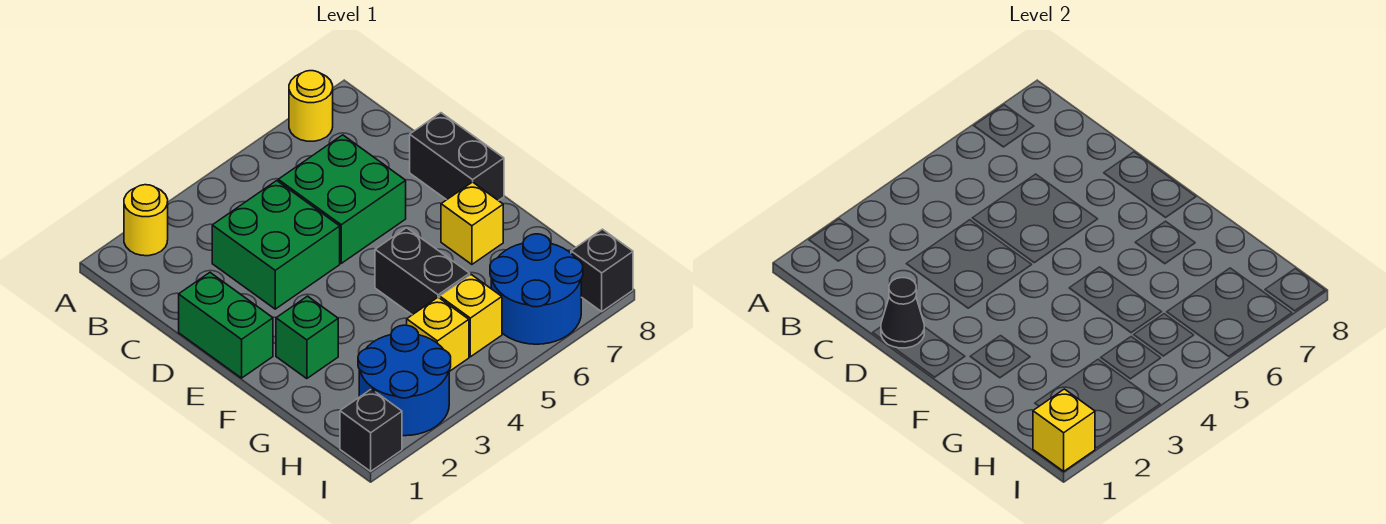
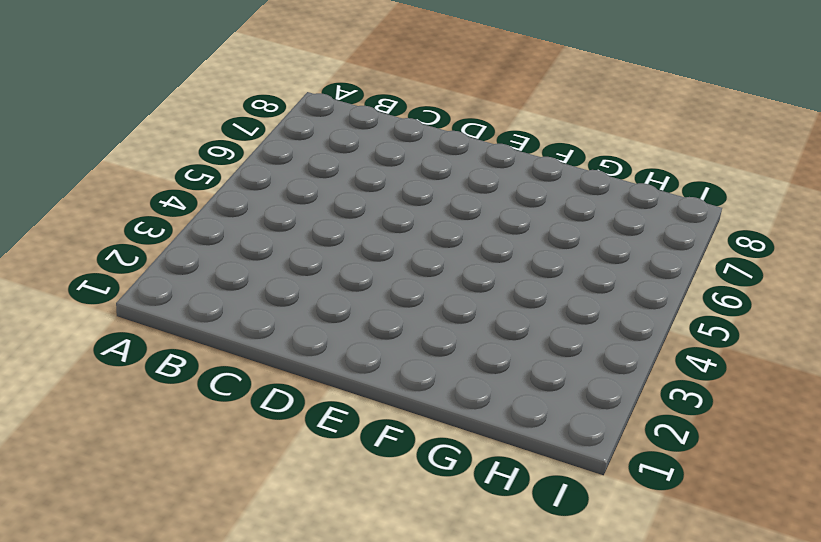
none -> yellow 1x1 round brick [124,185,168,256]
none -> yellow 1x1 round brick [289,71,333,141]
none -> green 2x2 brick [212,181,340,309]

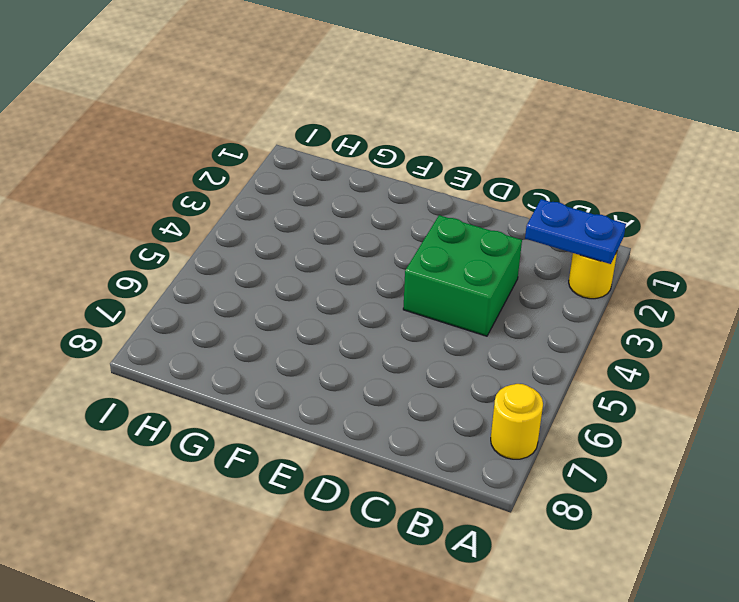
blue 1x2 plate [525,199,626,264] -> none
none -> green 2x2 brick [278,135,406,263]
none -> green 1x2 brick [179,273,273,378]
none -> black 1x2 brick [410,113,504,201]

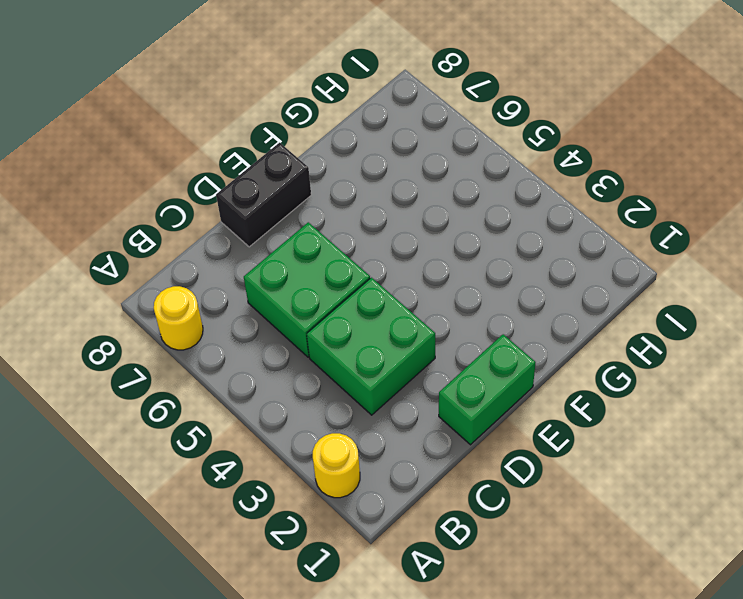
none -> green 1x1 brick [276,296,338,379]
none -> black 1x2 brick [375,228,470,315]
none -> yellow 1x1 brick [441,182,503,264]

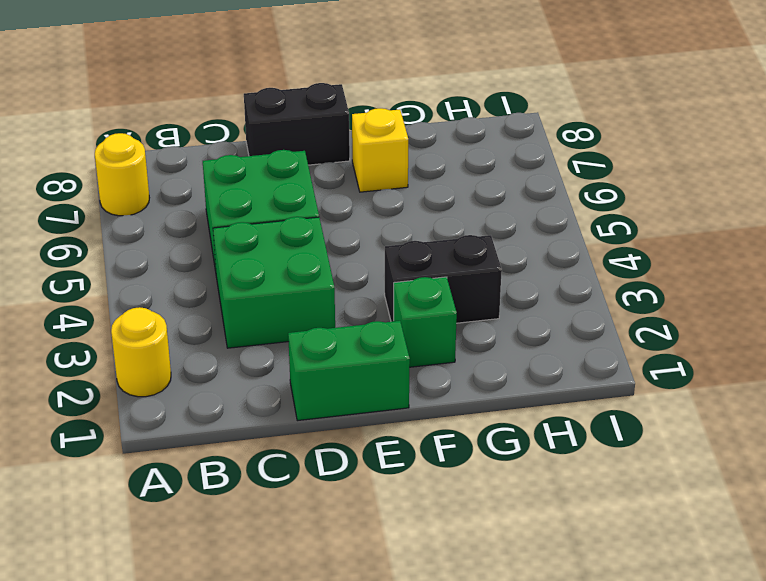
black 1x2 brick [385,235,502,323] -> black 1x2 brick moved to [375,228,470,315]
none -> blue 2x2 round brick [358,325,451,436]
none -> yellow 1x1 brick [407,297,469,372]
none -> yellow 1x1 brick [440,275,502,357]

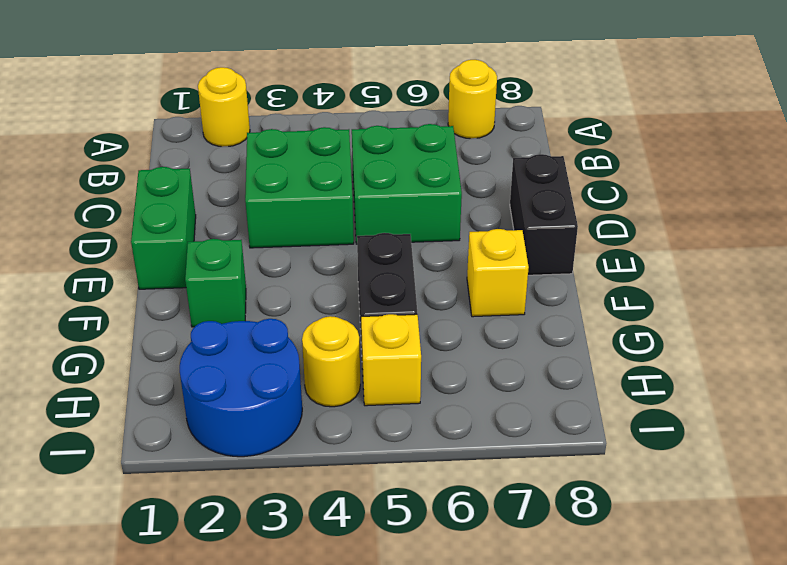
yellow 1x1 round brick [302,316,360,407] -> yellow 1x1 brick [407,297,469,372]
none -> blue 2x2 round brick [490,234,583,344]
none -> black 1x1 brick [340,389,402,471]
none -> black 1x1 brick [571,229,633,311]

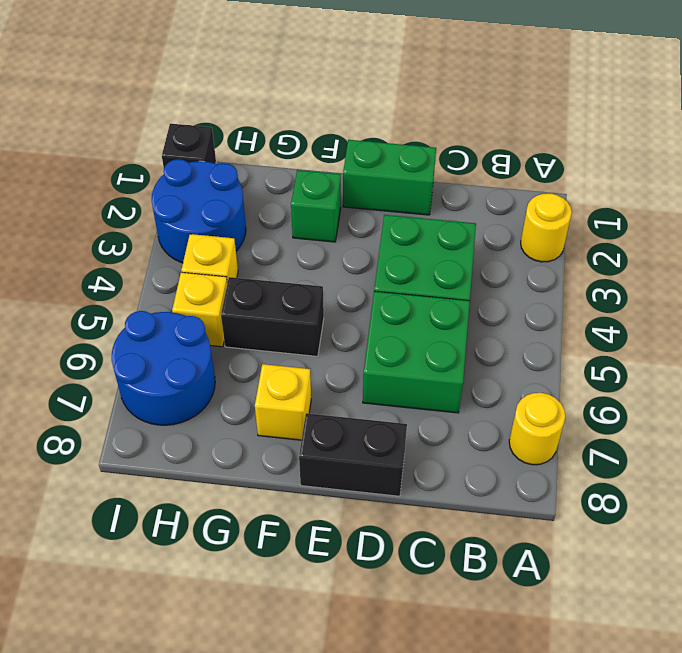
none -> black 1x1 brick [571,229,633,311]
none -> black 1x1 cone [881,278,924,348]
none -> yellow 1x1 brick [1033,389,1095,471]

